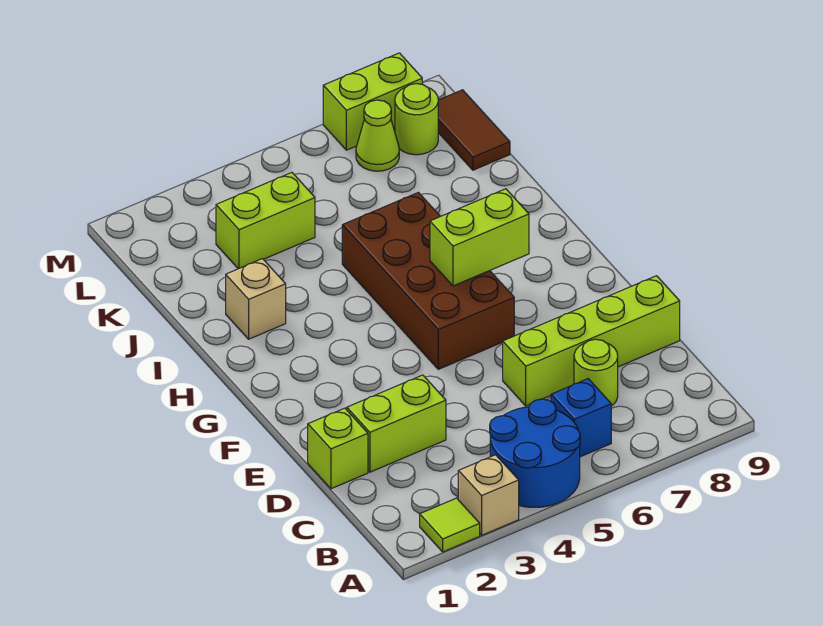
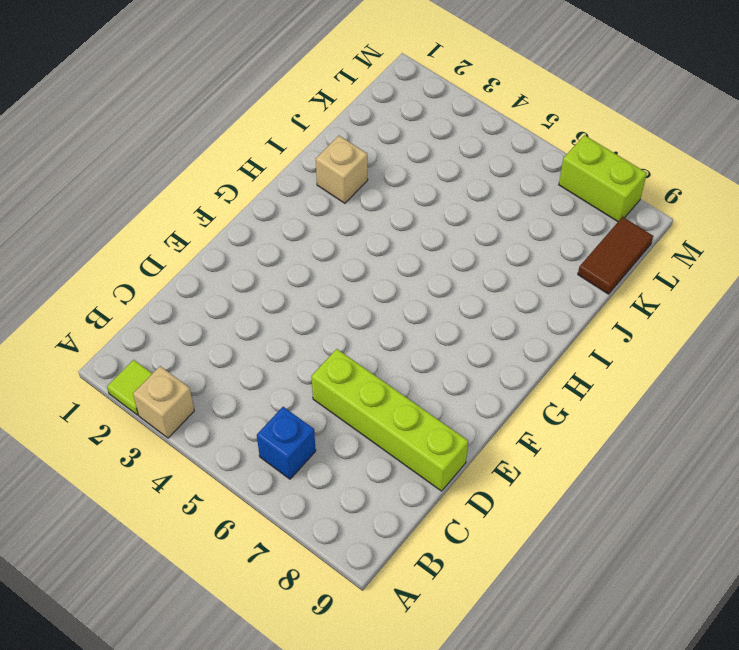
none -> blue 2x2 round brick [490,399,580,507]
none -> lime 1x1 round brick [574,339,618,406]
none -> lime 1x1 brick [308,408,368,489]

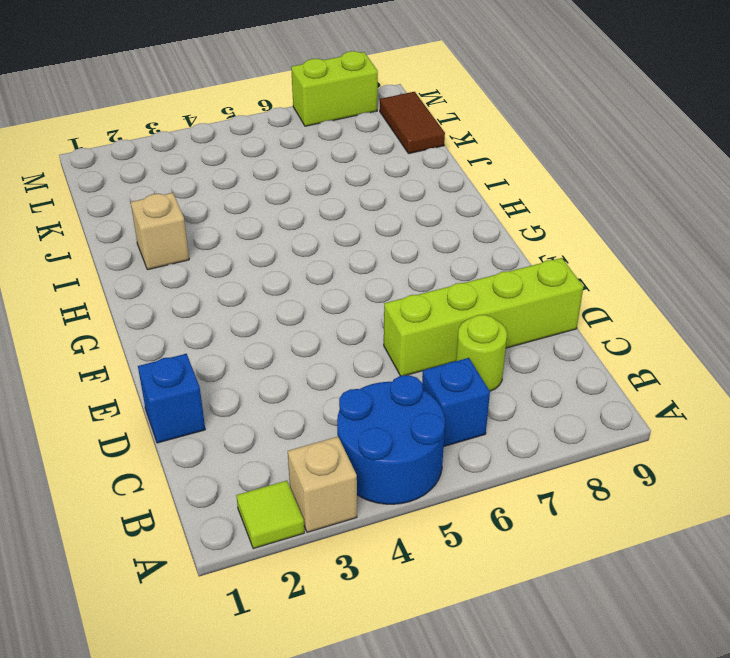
blue 1x1 brick [138,354,205,443] -> lime 1x1 brick [308,408,368,489]
none -> lime 1x2 brick [347,375,446,472]
none -> brown 2x4 brick [342,192,514,369]
none -> lime 1x2 brick [216,172,315,269]

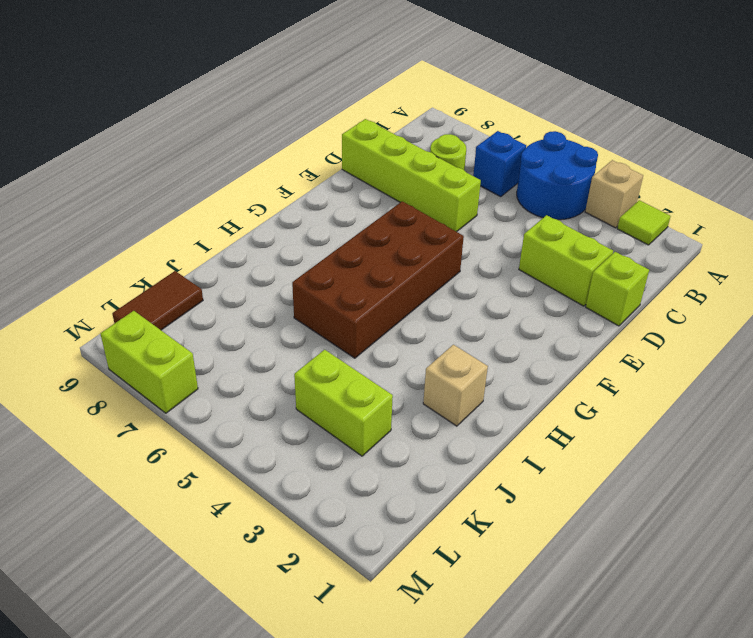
none -> lime 1x1 cone [356,100,399,171]
none -> lime 1x1 round brick [395,84,438,155]
none -> lime 1x2 brick [430,189,529,286]

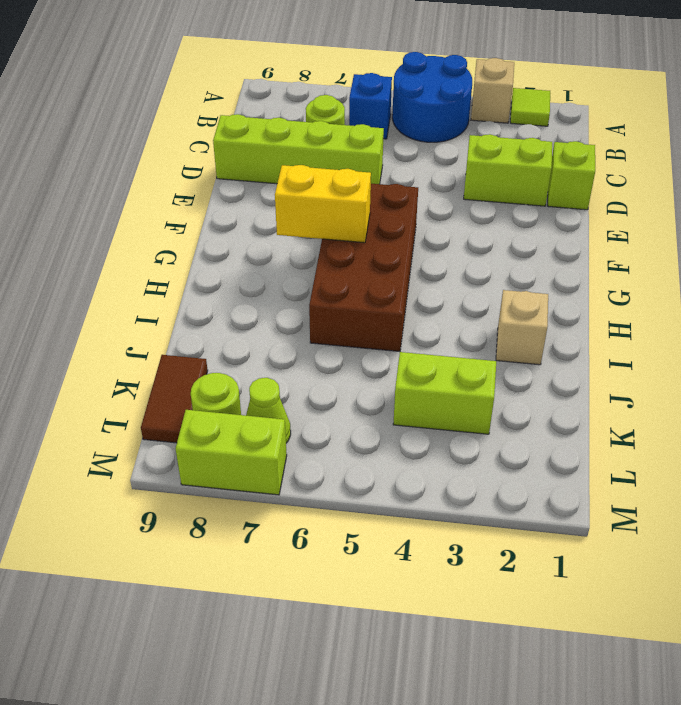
yellow 1x2 brick [275,165,371,243] -> lime 1x2 brick [430,189,529,286]

